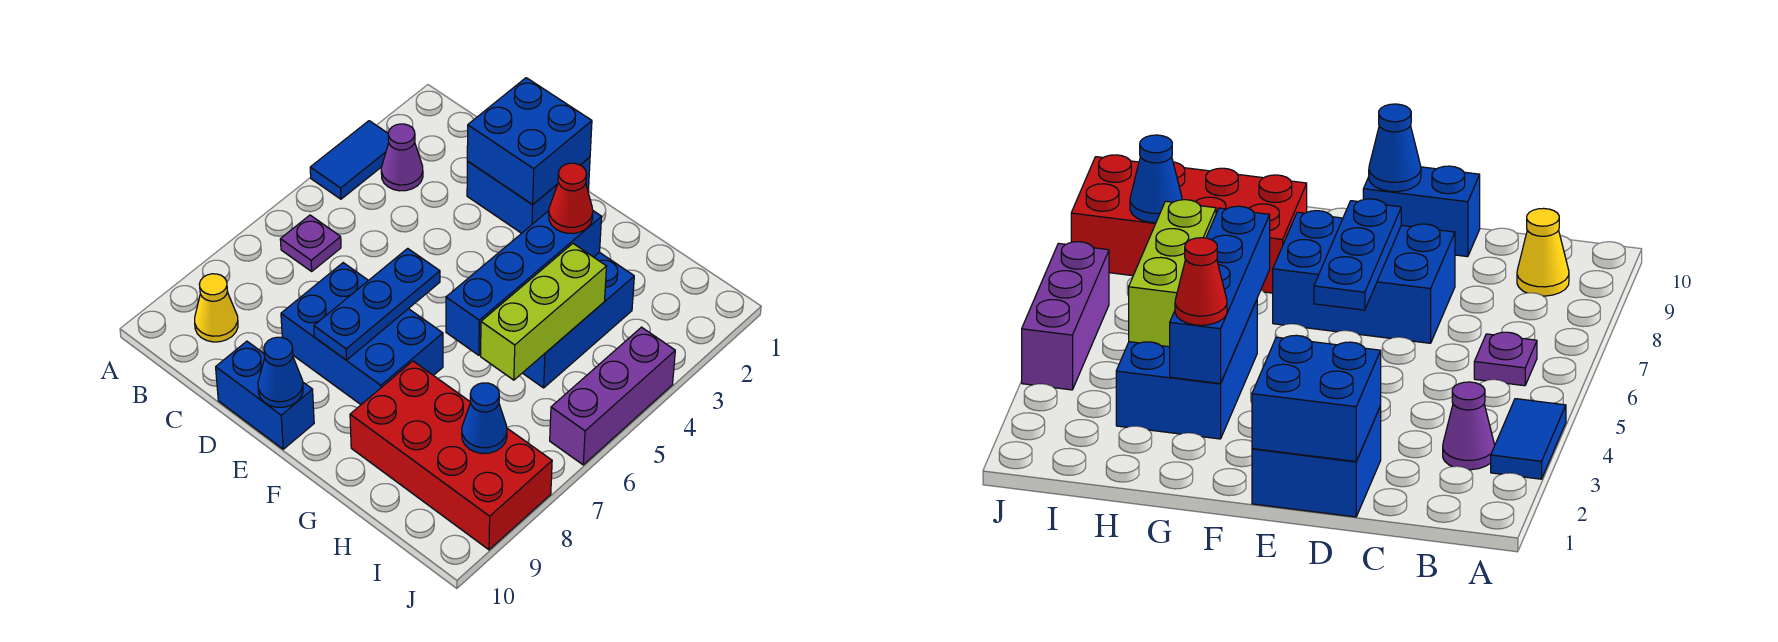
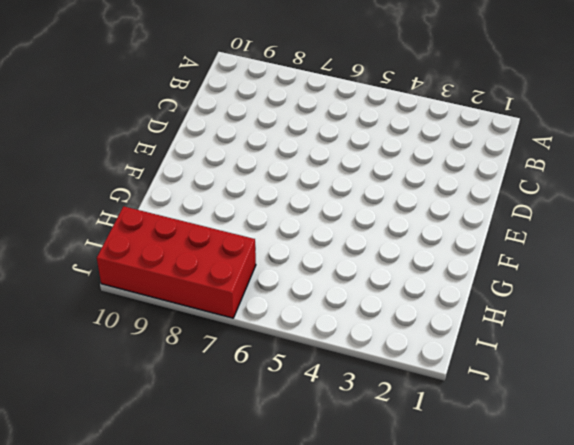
red 2x4 brick [97,206,256,318] -> red 2x4 brick turned to [350,361,552,550]
none -> blue 1x2 tile [310,121,389,199]
none -> purple 1x1 cone [381,124,423,191]
none -> purple 1x1 plate [280,215,341,271]

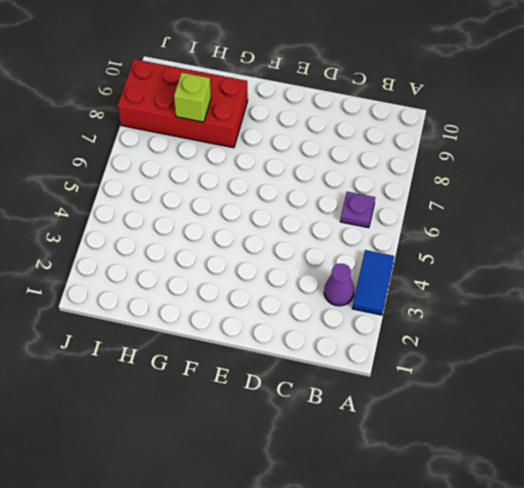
lime 1x1 brick [174,73,211,122] -> none
none -> yellow 1x1 cone [195,274,238,342]
none -> blue 2x2 brick [467,157,590,233]
none -> blue 2x3 brick [281,263,443,404]

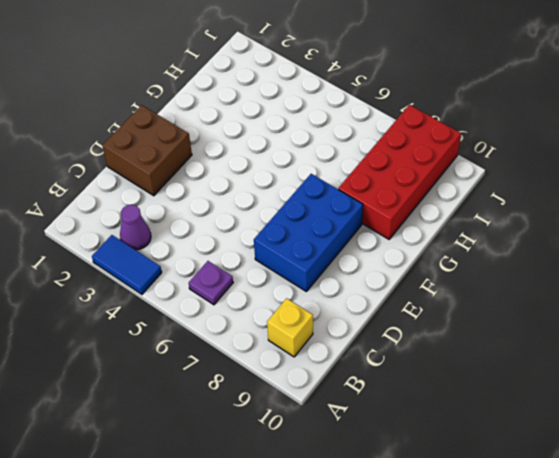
yellow 1x1 brick [267,298,313,357] -> yellow 1x1 cone [195,274,238,342]
brown 2x2 brick [102,105,192,196] -> blue 2x2 brick [467,157,590,233]
none -> blue 1x2 brick [216,341,314,449]
none -> blue 2x3 brick [523,252,634,388]
none -> purple 1x3 brick [550,327,675,465]

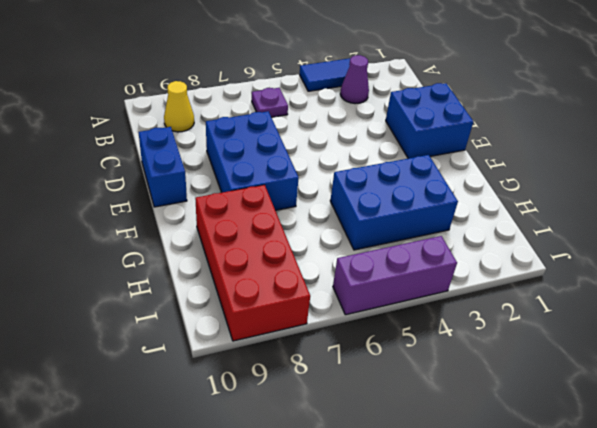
none -> blue 2x2 brick [467,78,592,205]
none -> blue 1x3 plate [314,248,440,360]
none -> blue 1x1 cone [258,337,303,408]

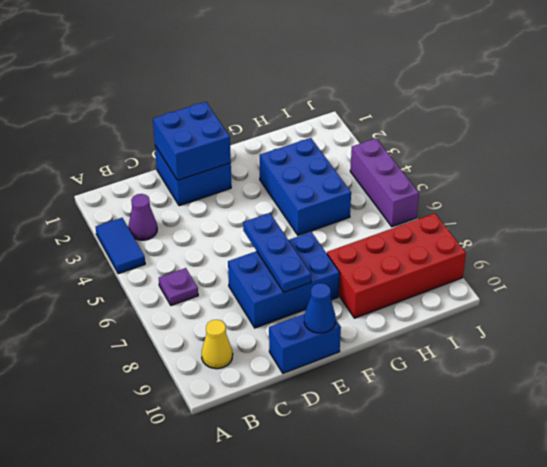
none -> blue 1x4 brick [446,211,602,355]
none -> lime 1x3 brick [481,244,607,380]
none -> blue 1x1 cone [462,383,507,454]

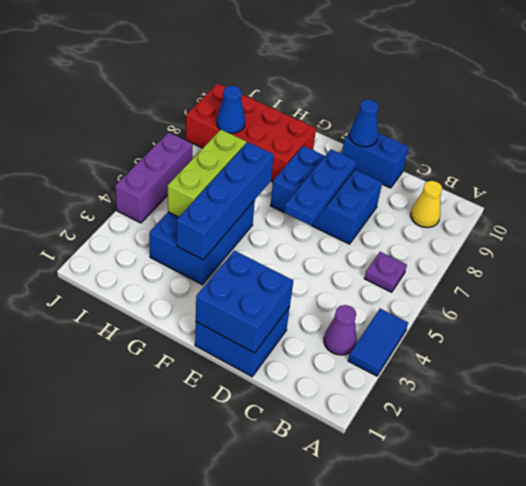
none -> red 1x1 cone [549,163,593,233]

